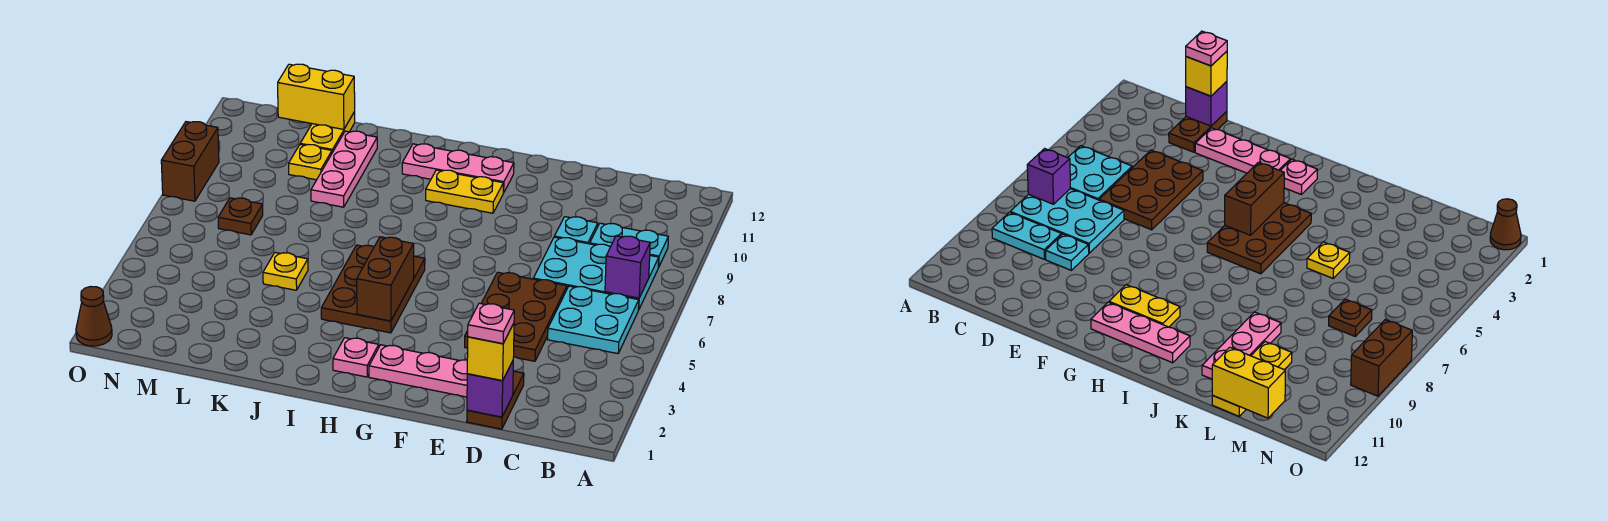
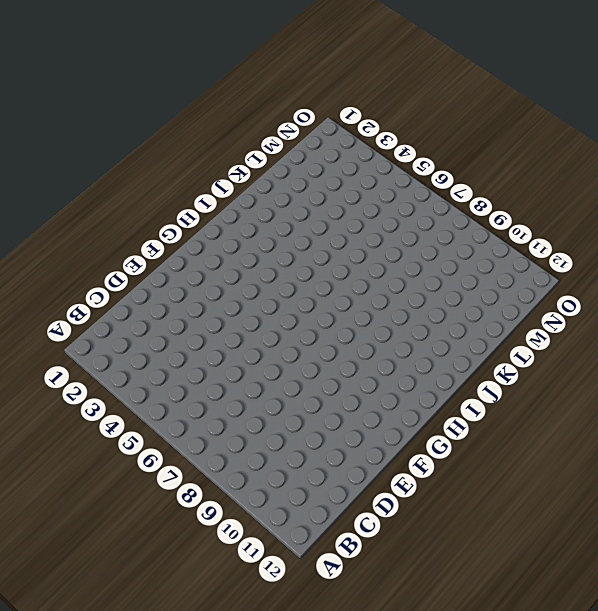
none -> cyan 2x2 plate [548,286,639,354]
none -> cyan 2x3 plate [533,237,659,310]
none -> cyan 1x2 plate [590,223,668,267]

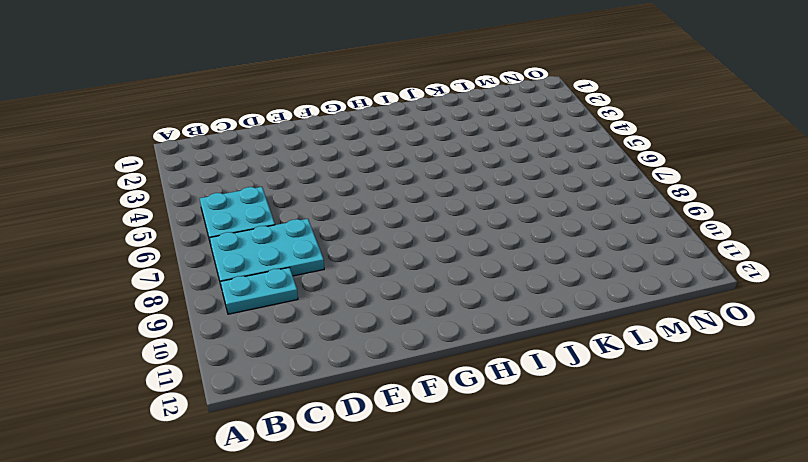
none -> brown 1x2 plate [467,371,524,429]
none -> brown 2x3 plate [465,272,567,361]
none -> cyan 1x1 plate [554,217,598,244]

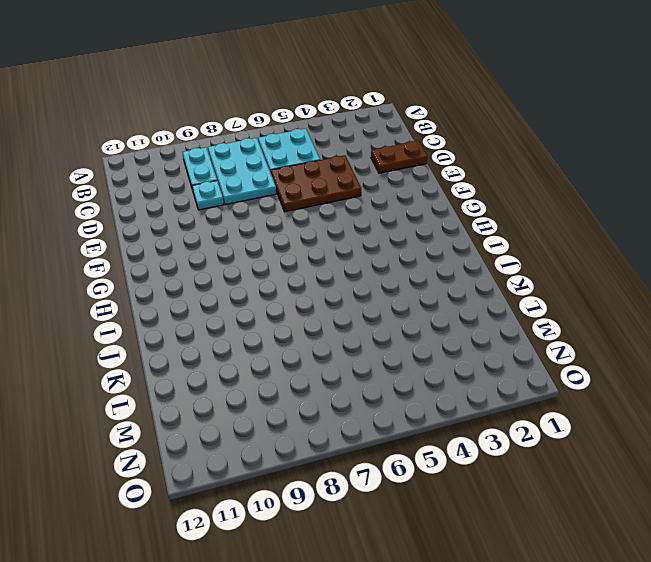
none -> pink 1x3 plate [369,345,467,397]
none -> yellow 1x2 plate [426,170,503,213]
none -> pink 1x3 plate [402,144,514,193]

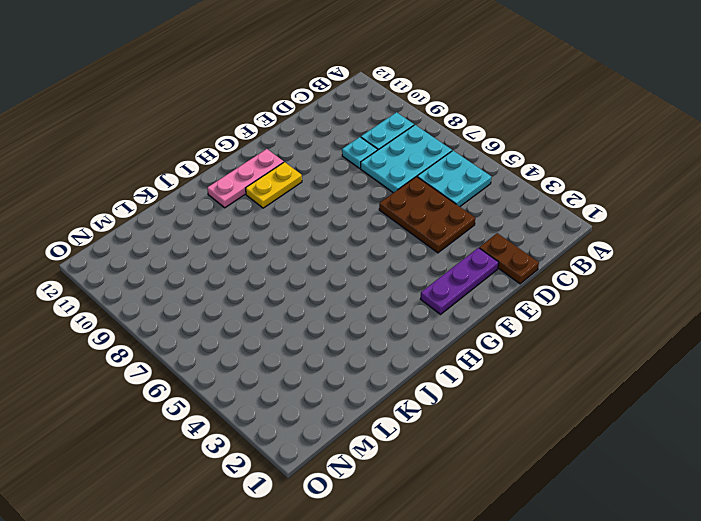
purple 1x3 plate [421,248,499,314] -> pink 1x3 plate [369,345,467,397]
none -> pink 1x1 plate [333,338,379,377]
none -> brown 2x3 plate [321,245,425,333]
none -> yellow 1x1 plate [263,253,308,290]

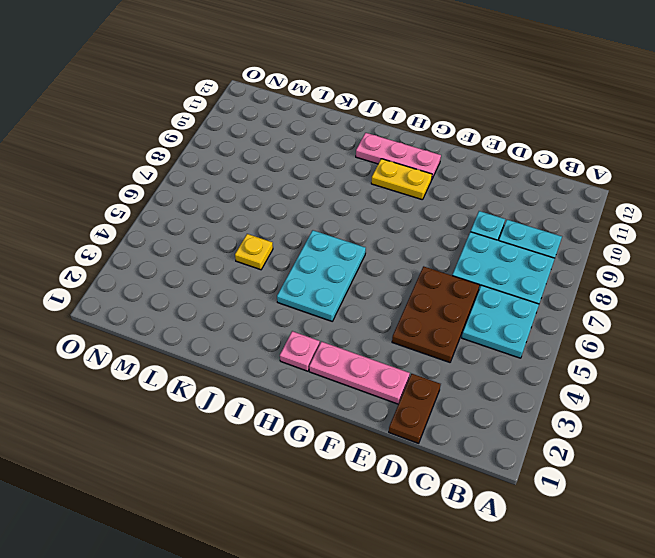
cyan 2x3 plate [277,230,366,321] -> brown 2x3 plate [321,245,425,333]
none -> pink 1x3 plate [311,131,377,207]
none -> yellow 1x1 plate [289,145,332,180]
none -> yellow 1x2 plate [300,112,355,153]

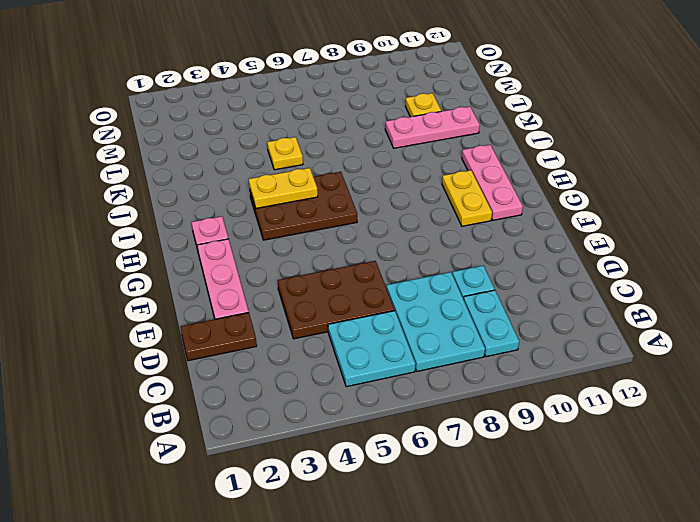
yellow 1x2 plate [249,168,318,208] -> yellow 1x2 plate moved to [300,112,355,153]
none -> brown 1x1 plate [218,198,263,235]
none -> brown 1x1 cone [76,287,112,346]
none -> brown 1x2 brick [161,122,219,201]

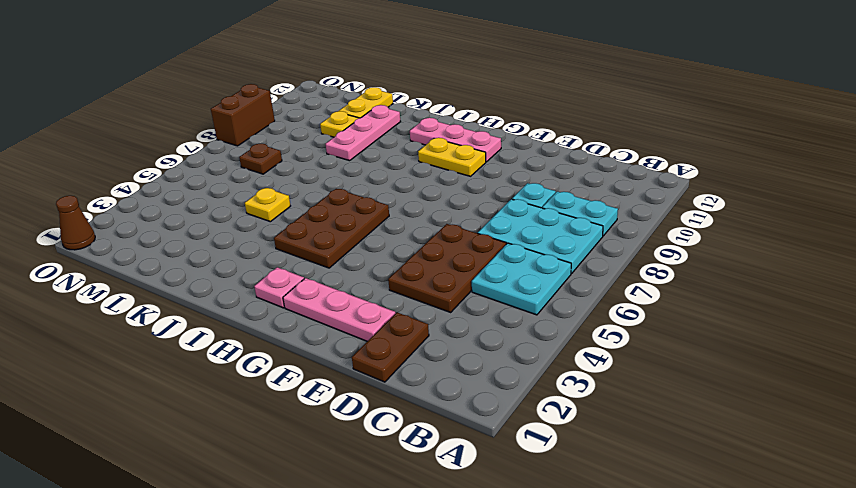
none -> purple 1x1 brick [605,236,650,298]
none -> purple 1x1 brick [467,361,513,417]
none -> brown 1x2 brick [357,237,414,321]

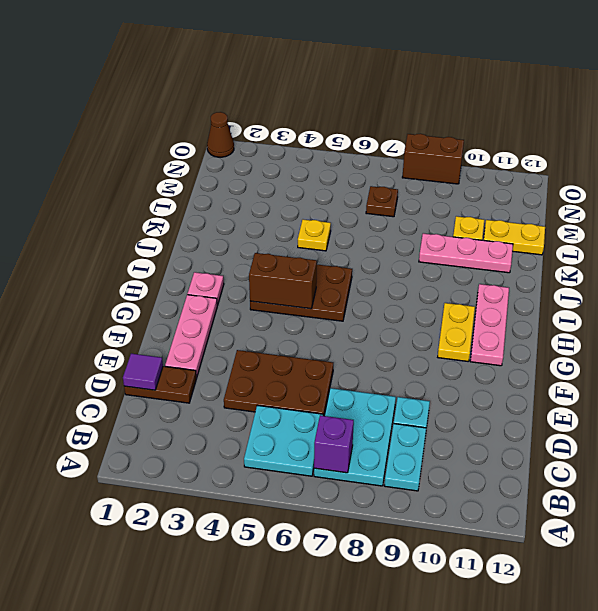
purple 1x1 tile [123,353,163,390] -> purple 1x1 brick [467,361,513,417]
none -> yellow 1x2 brick [278,64,355,129]
none -> yellow 1x1 brick [467,323,514,381]
none -> pink 1x1 plate [468,303,514,344]

